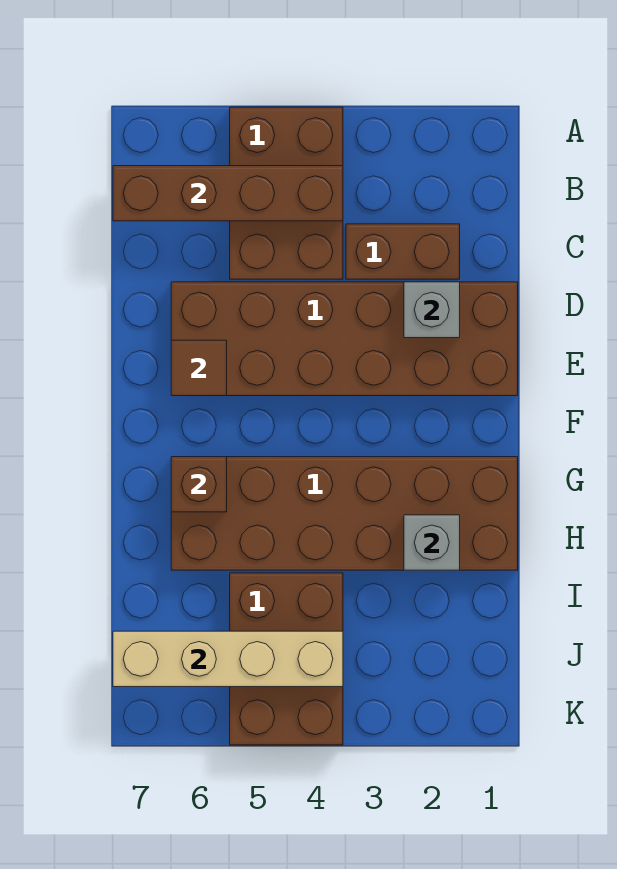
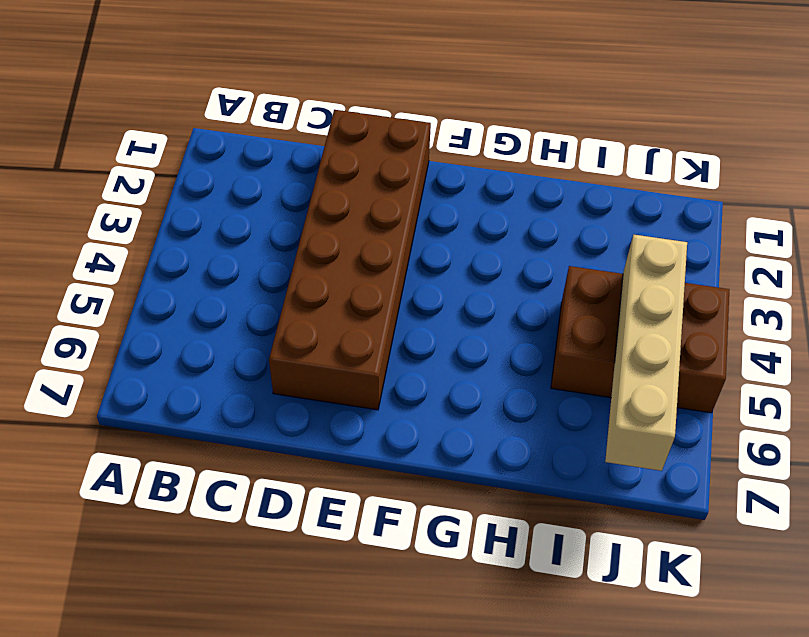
none -> brown 2x3 brick [230,107,343,279]
none -> brown 1x2 brick [346,224,460,279]

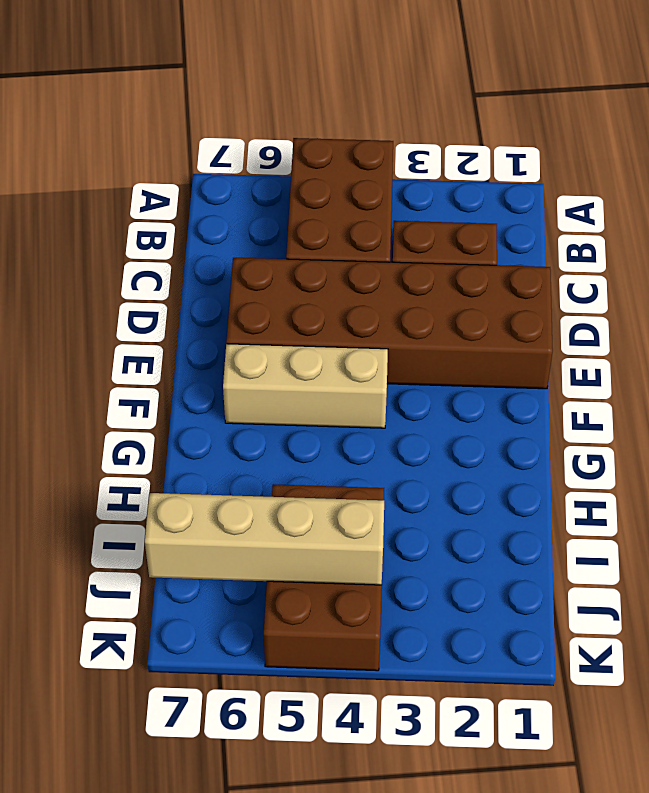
tan 1x3 brick [223,344,388,428] -> none
none -> brown 2x6 brick [171,457,518,570]
none -> brown 1x4 brick [113,166,343,221]

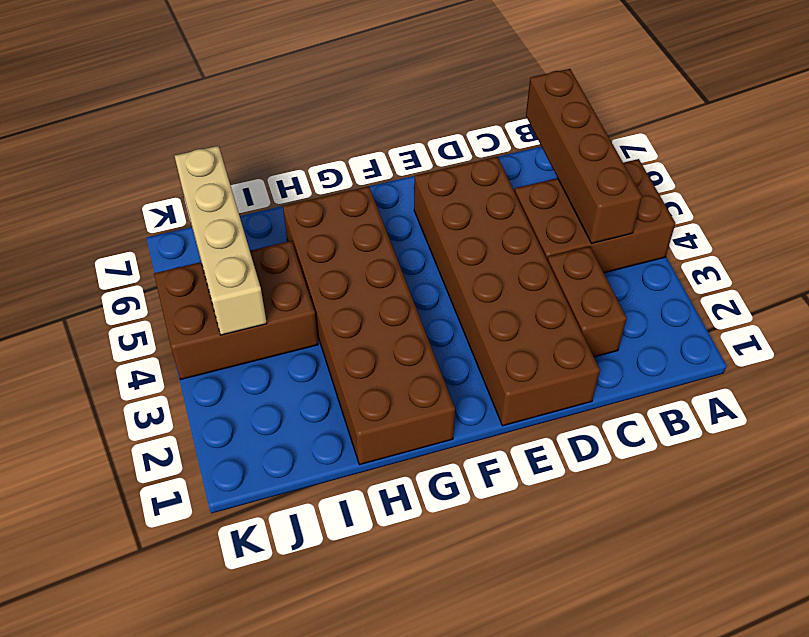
none -> grey 1x1 brick [404,282,460,338]
none -> brown 1x1 tile [171,340,227,396]

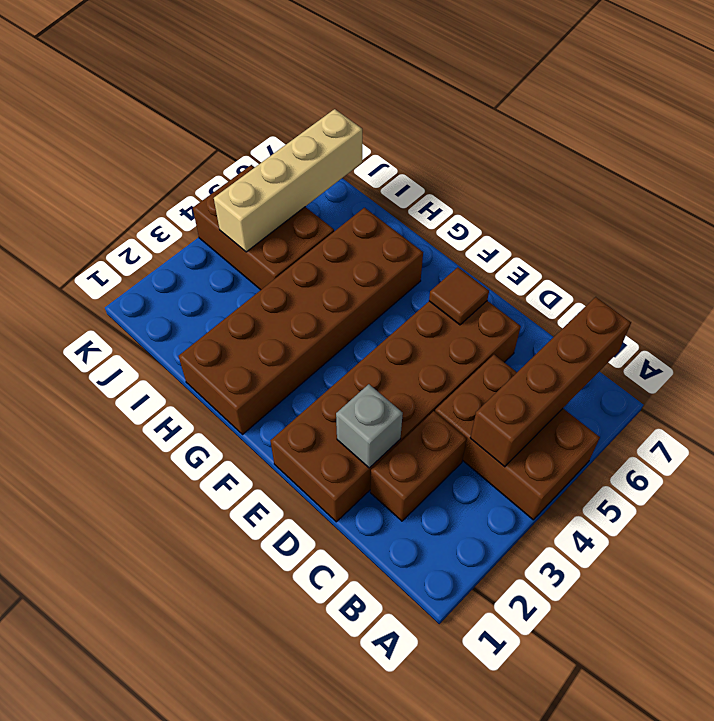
none -> brown 1x1 brick [171,457,227,512]
none -> grey 1x1 brick [404,515,460,570]

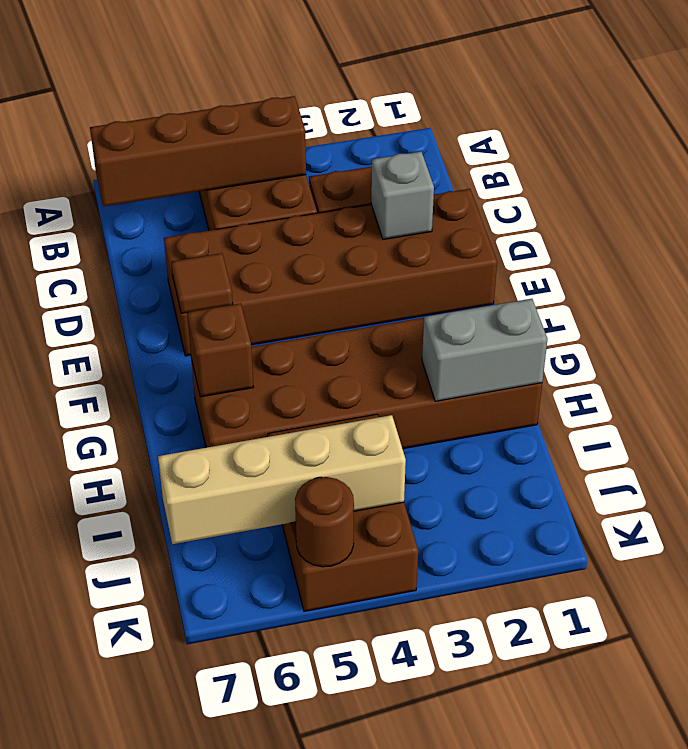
grey 1x2 brick [422,299,548,401] -> grey 1x1 brick [404,515,460,570]
brown 1x1 round brick [295,477,354,567] -> none

